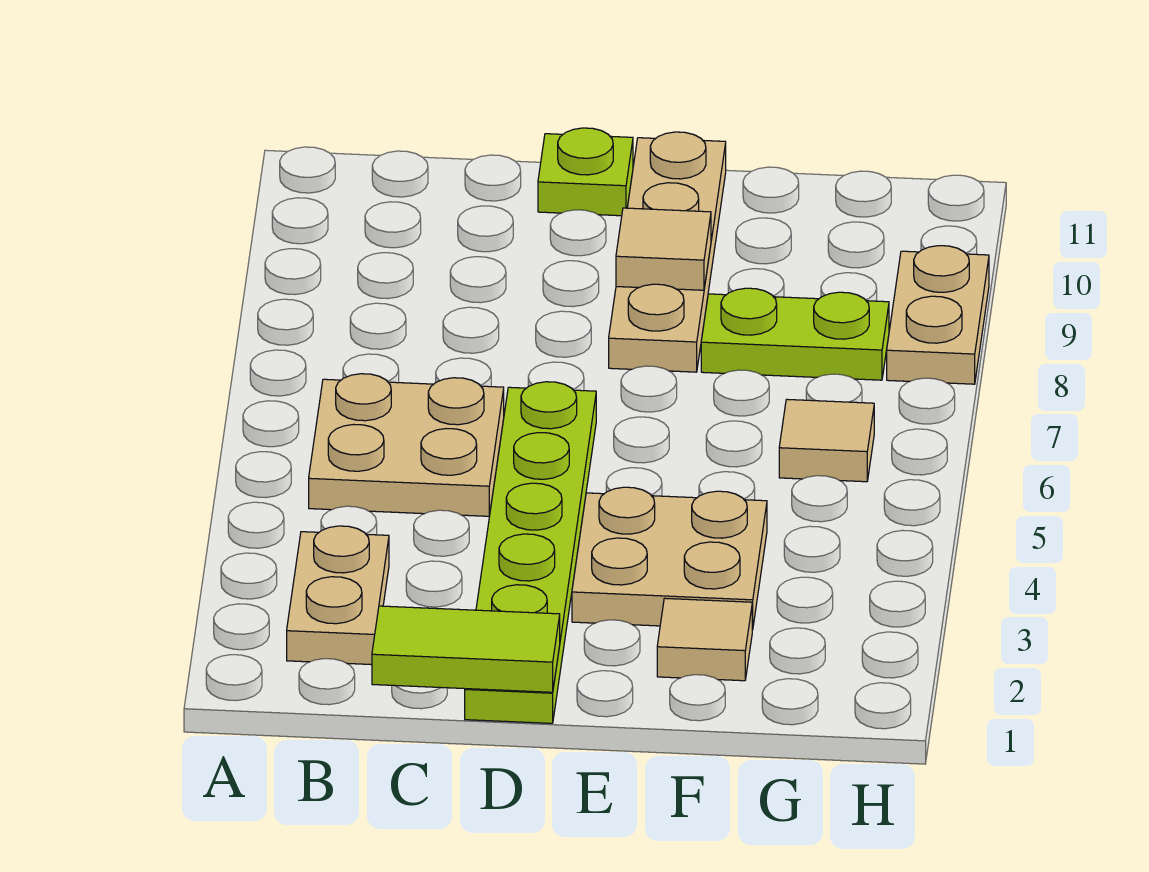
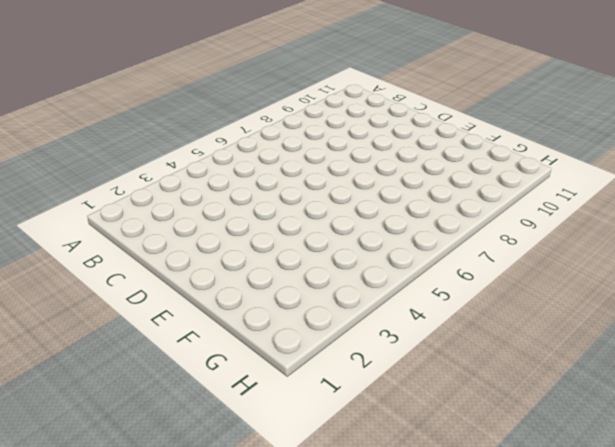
none -> tan 1x2 plate [287,526,389,665]
none -> tan 2x2 plate [309,374,504,516]
none -> lime 1x6 plate [465,382,596,723]

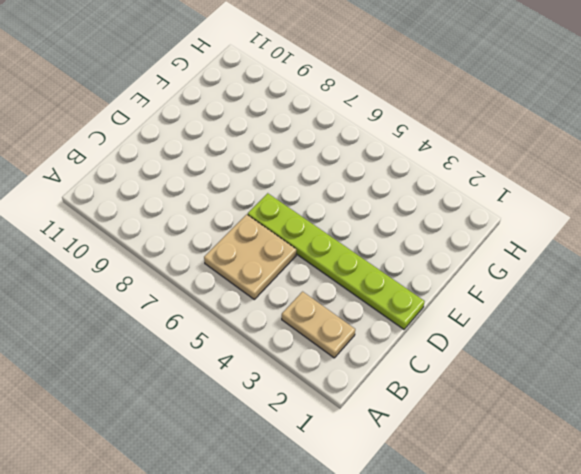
none -> lime 1x1 plate [538,128,633,216]
none -> tan 2x2 plate [572,487,767,630]
none -> tan 1x4 plate [609,132,726,372]

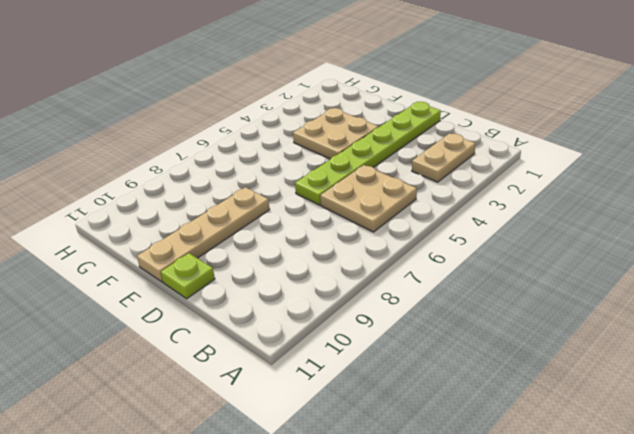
none -> tan 1x1 tile [657,598,752,681]
none -> lime 1x2 plate [701,288,889,380]
none -> tan 1x1 tile [779,399,874,482]

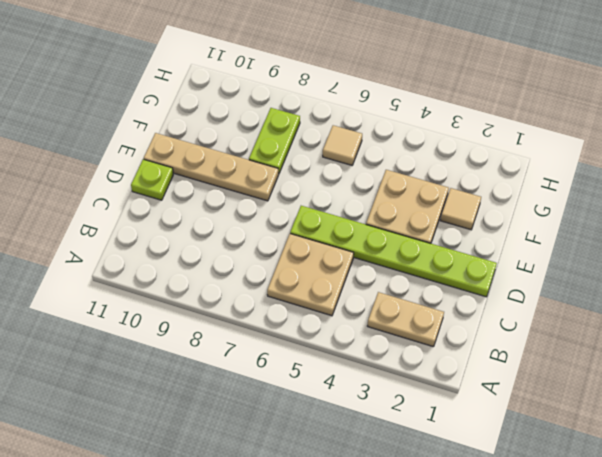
none -> tan 1x2 plate [887,246,989,384]
none -> lime 1x2 tile [372,606,560,692]
none -> tan 1x1 tile [616,208,711,290]

